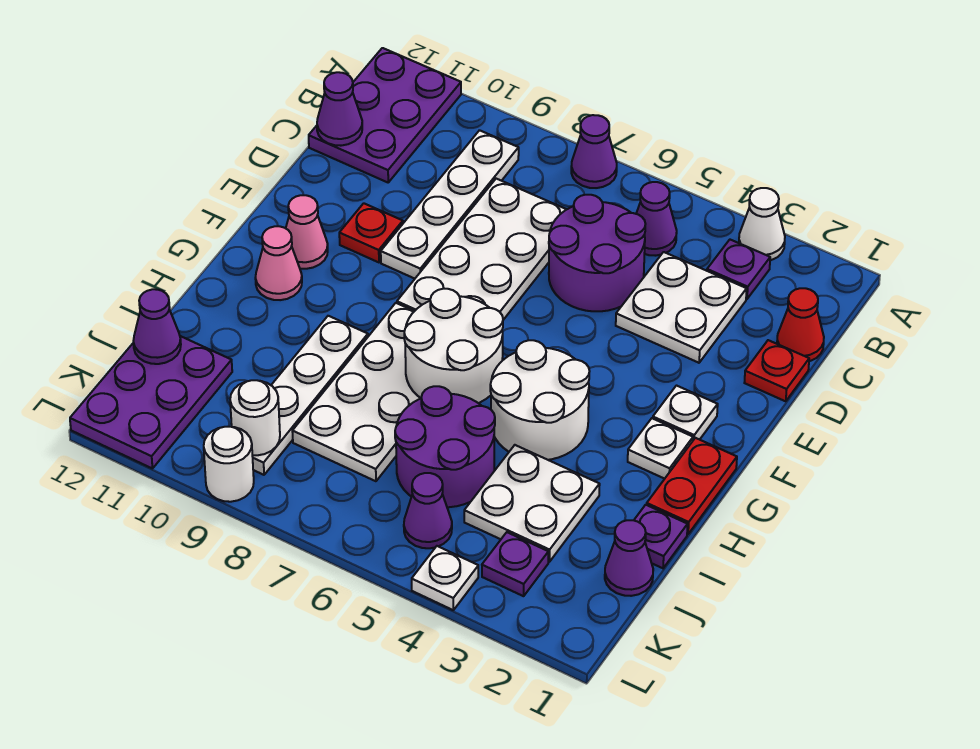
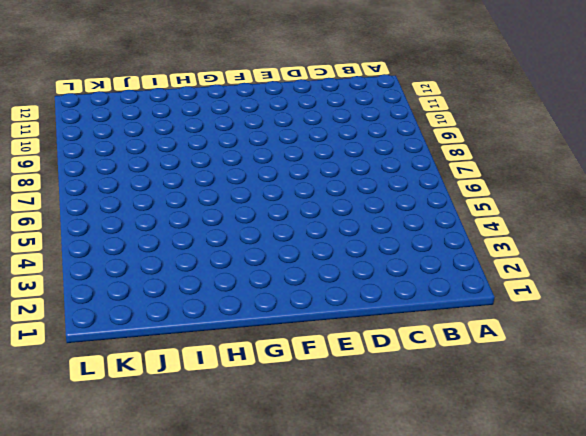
none -> white 1x1 cone [739,188,785,260]
none -> purple 1x1 cone [571,115,617,188]
none -> purple 2x3 plate [309,48,461,182]
none -> purple 1x1 plate [707,240,770,299]

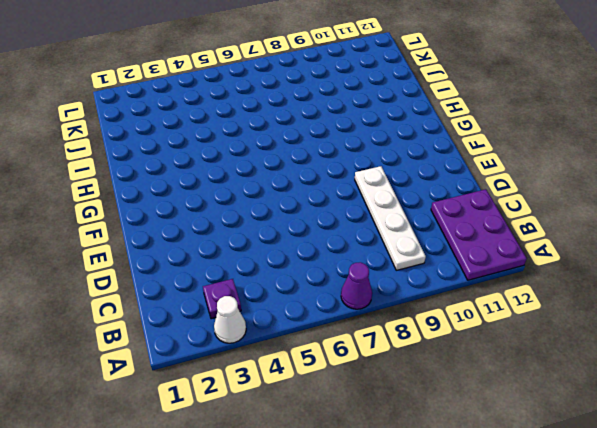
none -> purple 1x1 cone [636,182,677,256]
none -> red 1x1 cone [777,288,824,361]
none -> white 2x2 plate [616,252,747,363]
none -> purple 2x2 round brick [549,195,645,311]

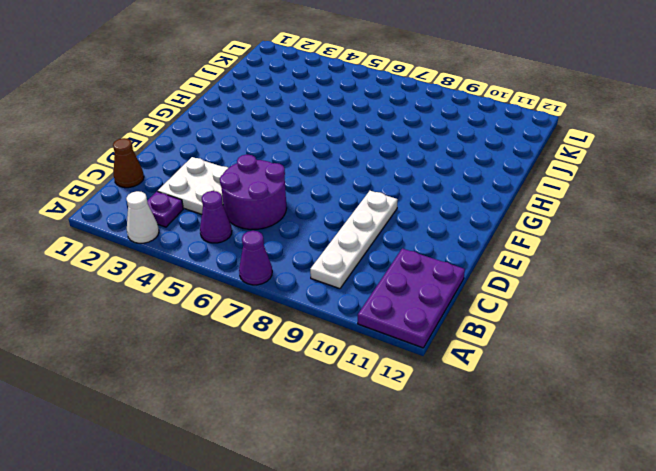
brown 1x1 cone [113,138,144,188] -> red 1x1 cone [777,288,824,361]
none -> white 2x4 plate [397,179,567,320]
none -> red 1x1 plate [744,340,809,401]
none -> red 1x1 plate [339,203,403,262]
none -> white 1x1 plate [653,386,718,440]

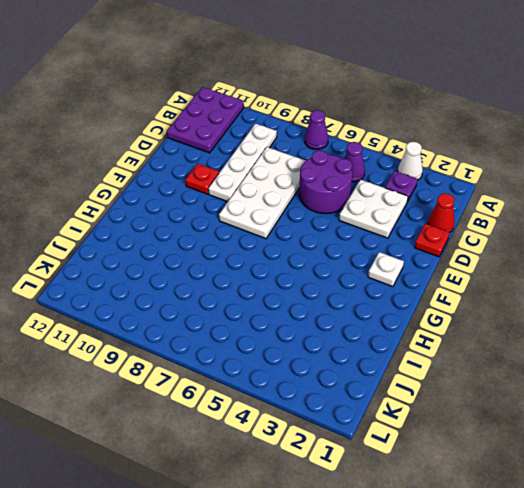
none -> pink 1x1 cone [286,195,328,269]
none -> red 1x2 plate [647,438,737,534]
none -> white 1x1 plate [628,418,693,479]
none -> white 2x2 round brick [490,340,590,460]

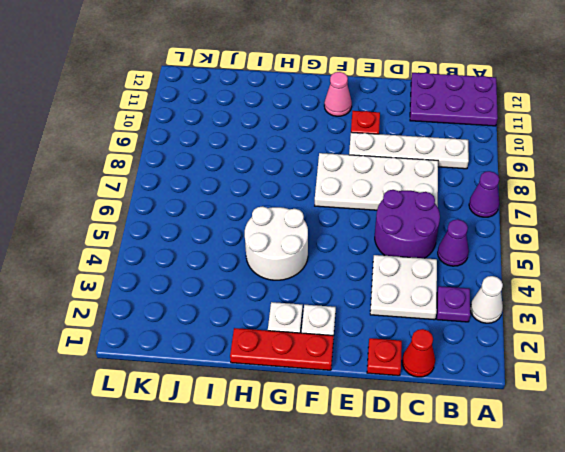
red 1x3 plate [230,328,334,370] -> red 1x2 plate [647,438,737,534]
none -> white 2x4 plate [292,303,421,481]
none -> pink 1x1 cone [255,226,302,300]
none -> white 1x4 plate [252,316,368,475]
none -> purple 1x1 plate [634,505,688,568]

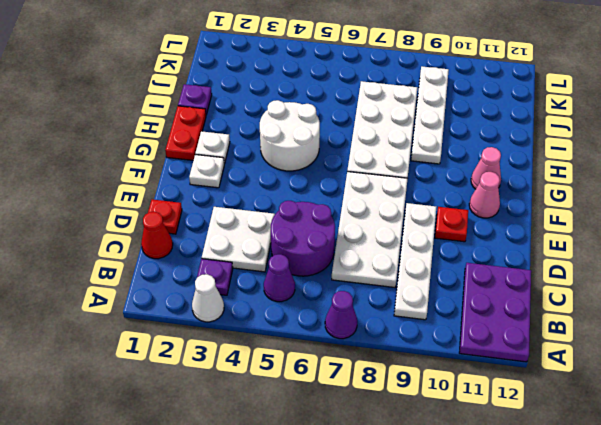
none -> white 2x2 plate [464,445,600,562]
none -> purple 2x2 round brick [395,386,495,507]
none -> purple 1x1 cone [605,520,653,596]
none -> purple 2x3 plate [70,336,232,469]

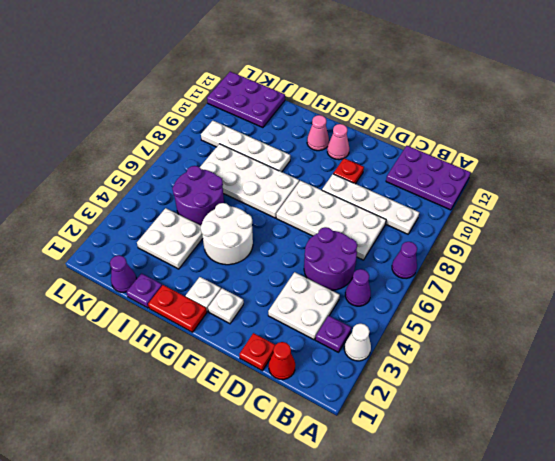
none -> purple 1x1 plate [482,532,548,596]
none -> purple 1x1 cone [404,473,452,548]
none -> white 1x1 plate [412,546,478,610]
none -> white 1x1 round brick [204,427,254,502]

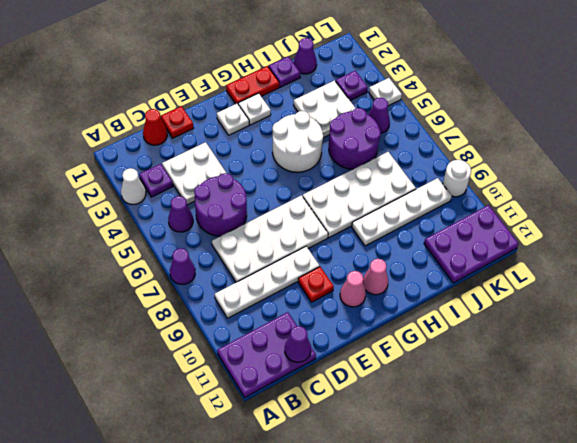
none -> white 2x2 round brick [404,289,503,403]
none -> purple 1x1 cone [133,289,181,364]
none -> white 1x1 round brick [230,380,280,455]

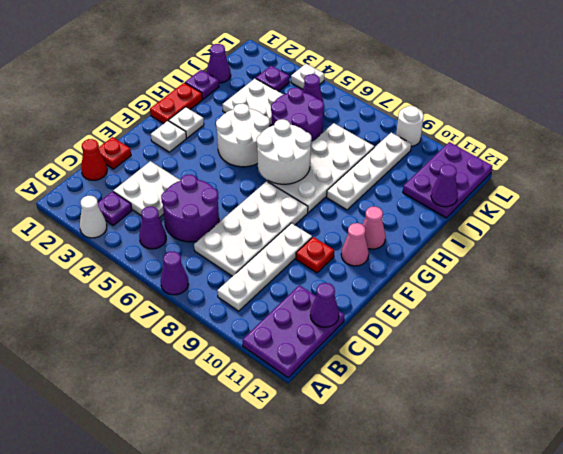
none -> white 1x1 round brick [230,380,280,455]

